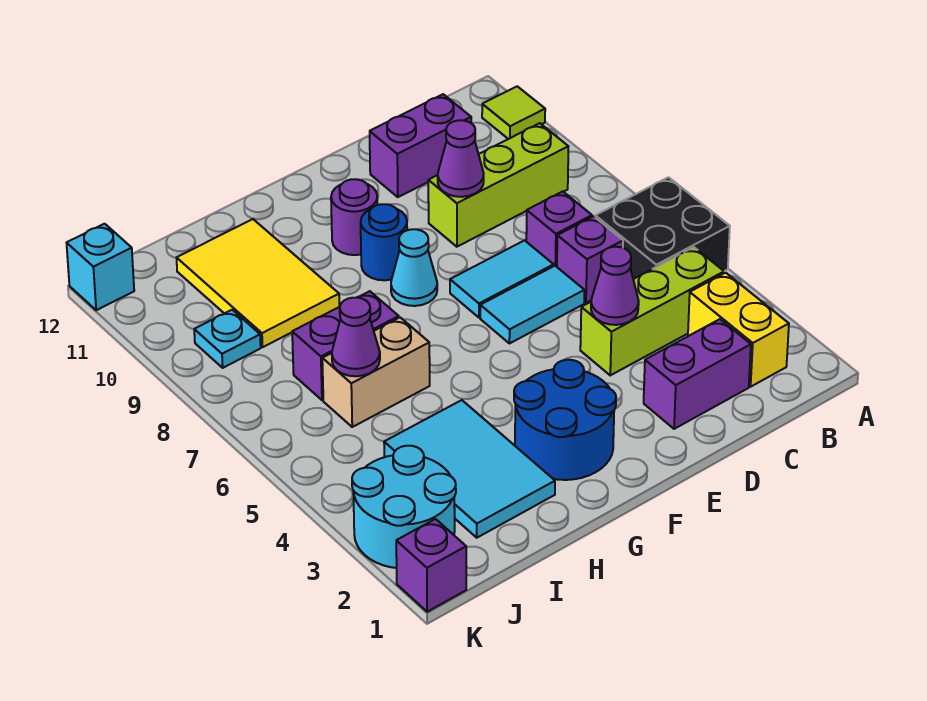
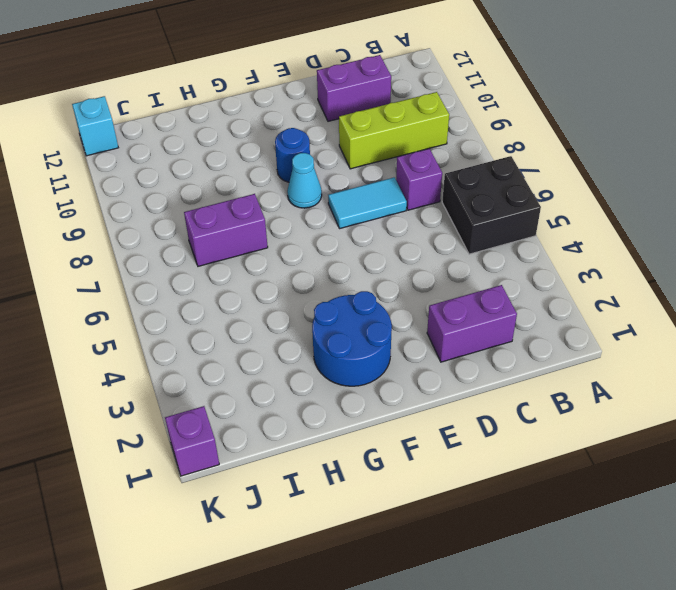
none -> lime 1x1 tile [482,86,545,139]
none -> yellow 1x2 brick [688,273,789,387]
none -> lime 1x3 brick [580,247,724,375]

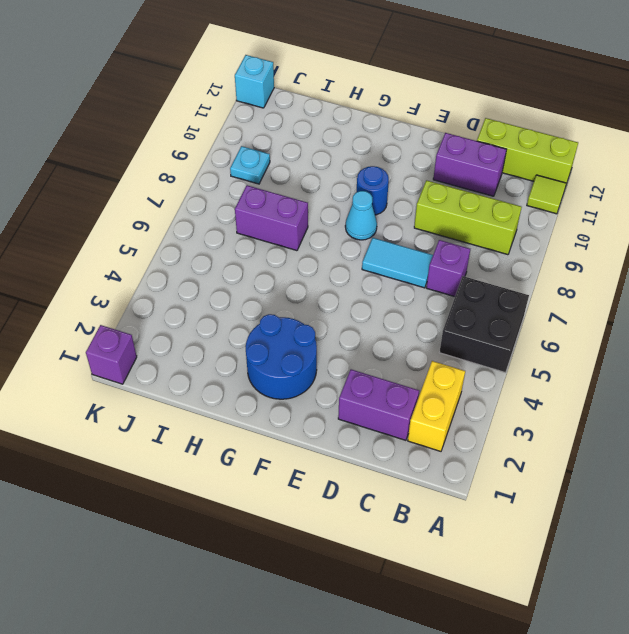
lime 1x3 brick [477,118,578,184] -> lime 1x3 brick moved to [580,247,724,375]
none -> purple 1x1 brick [557,216,623,303]
none -> cyan 1x2 tile [480,266,584,344]
none -> purple 1x1 round brick [331,179,377,255]

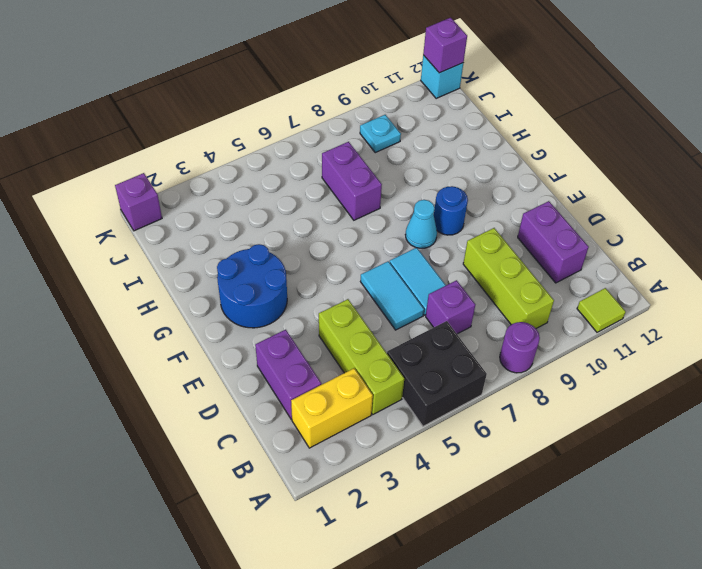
purple 1x1 round brick [500,322,540,373] -> purple 1x1 round brick moved to [331,179,377,255]
purple 1x1 brick [423,18,467,73] -> purple 1x1 brick moved to [557,216,623,303]
none -> cyan 2x3 tile [384,400,555,538]
none -> tan 1x2 brick [322,317,430,427]
none -> yellow 2x3 tile [177,219,339,347]

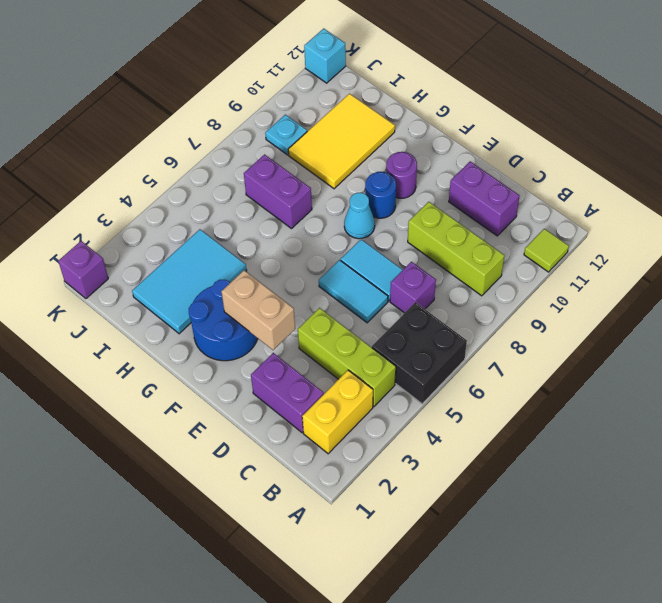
tan 1x2 brick [221,270,295,350] -> tan 1x2 brick moved to [322,317,430,427]
none -> purple 1x1 brick [557,216,623,303]
none -> cyan 2x2 round brick [352,446,456,568]
none -> purple 1x1 cone [591,247,639,325]

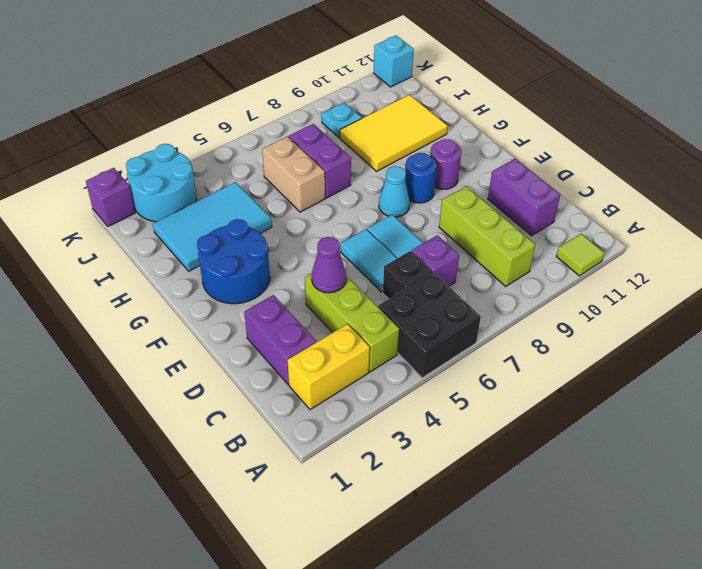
black 1x1 brick [383,251,432,299] -> purple 1x1 brick [557,216,623,303]
none -> purple 1x1 cone [438,120,484,197]
none -> purple 1x1 cone [332,298,380,376]

